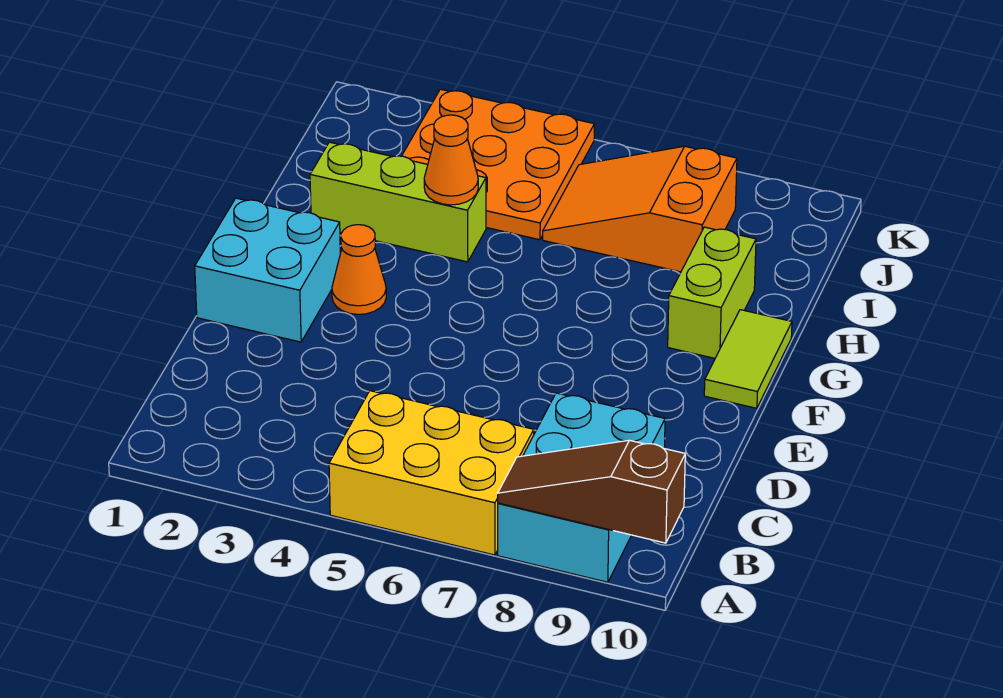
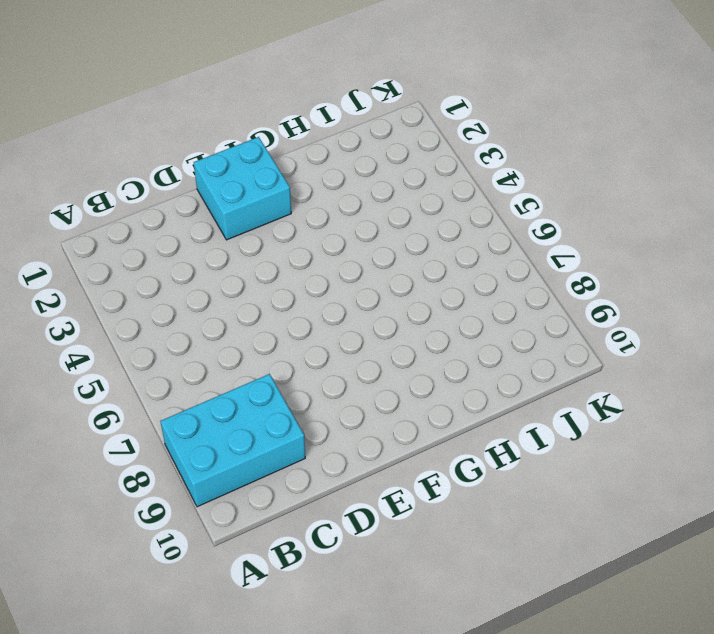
none -> yellow 2x3 brick [329,391,534,555]
none -> orange 1x1 cone [332,225,386,314]

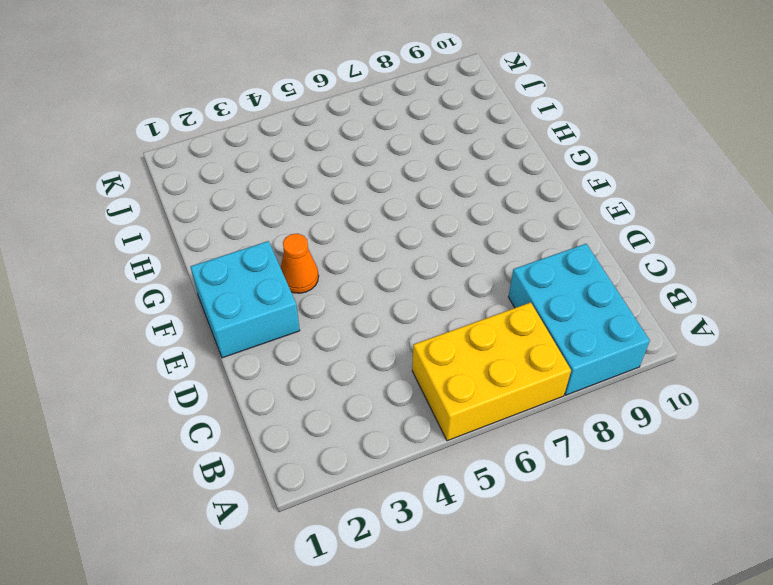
none -> lime 1x2 tile [704,310,792,408]
none -> lime 1x2 brick [668,227,756,358]

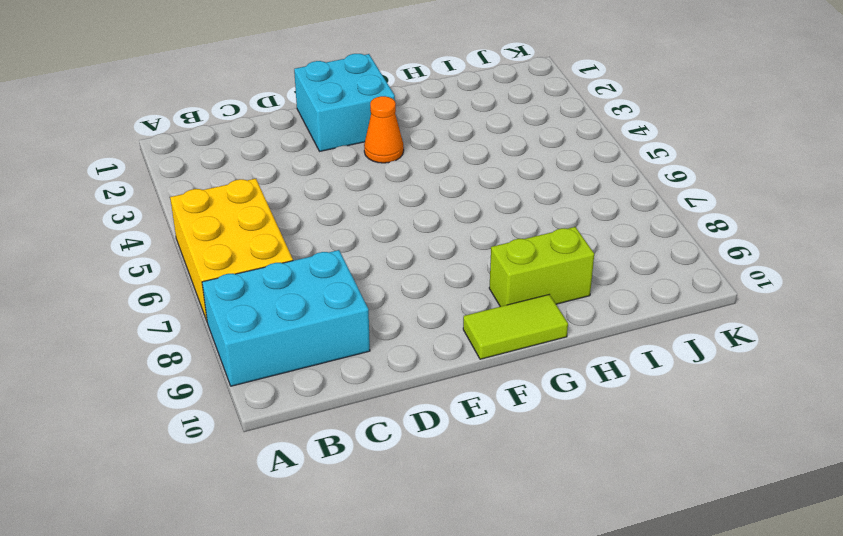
none -> lime 1x3 brick [310,142,486,262]
none -> orange 3x3 plate [402,89,594,240]

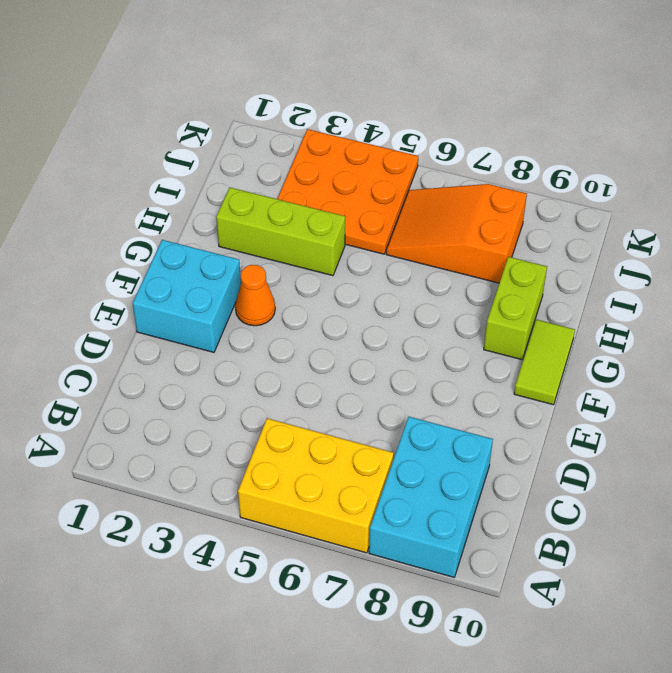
none -> brown 1x3 slope [498,440,685,543]
none -> orange 1x1 cone [424,115,478,205]

